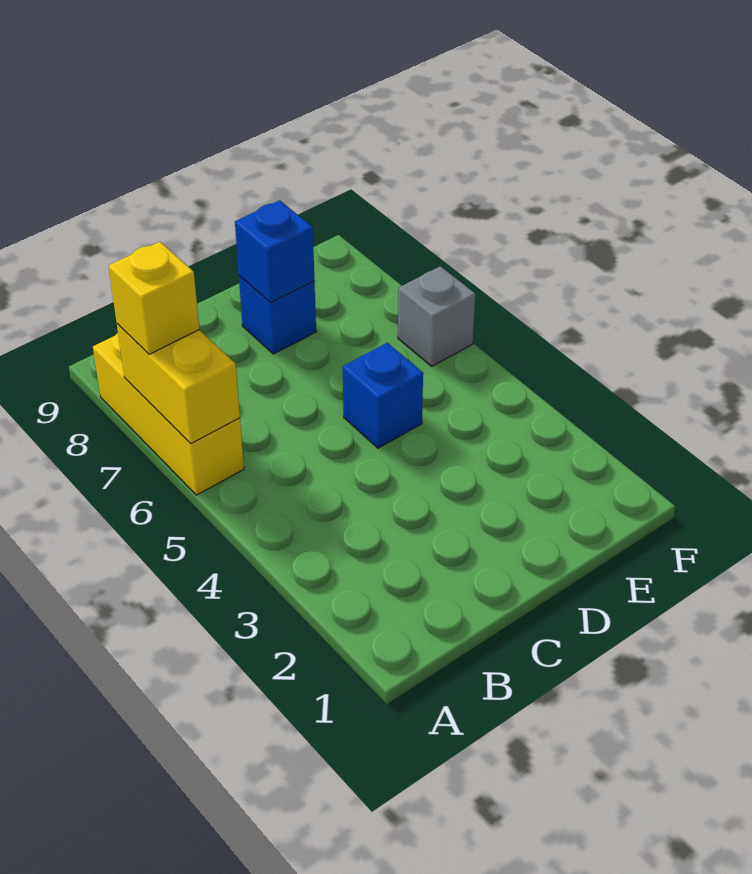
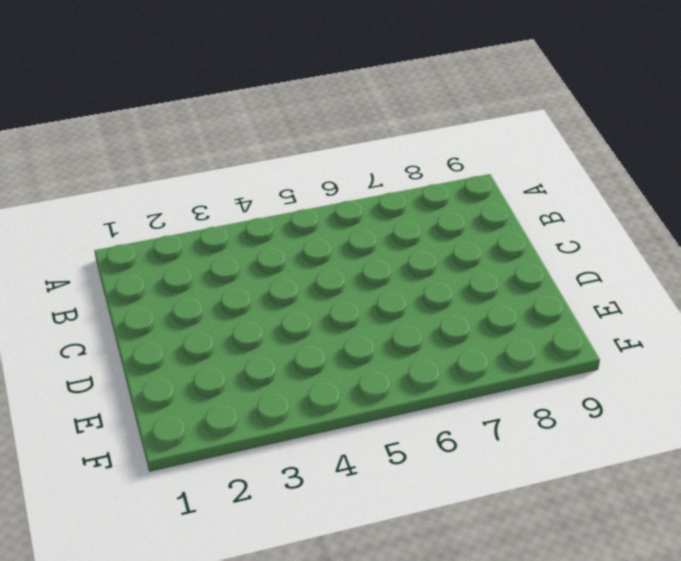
none -> yellow 1x3 brick [93,333,244,495]
none -> blue 1x1 brick [343,343,423,448]

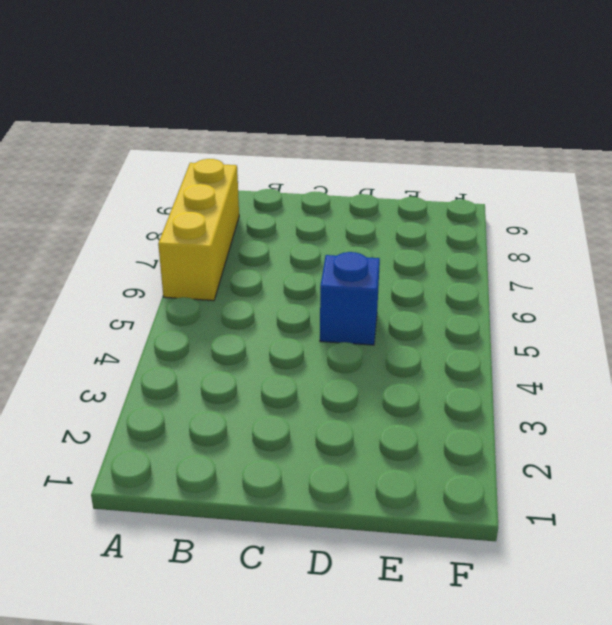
none -> blue 1x1 brick [239,276,316,354]
none -> grey 1x1 brick [398,266,475,366]

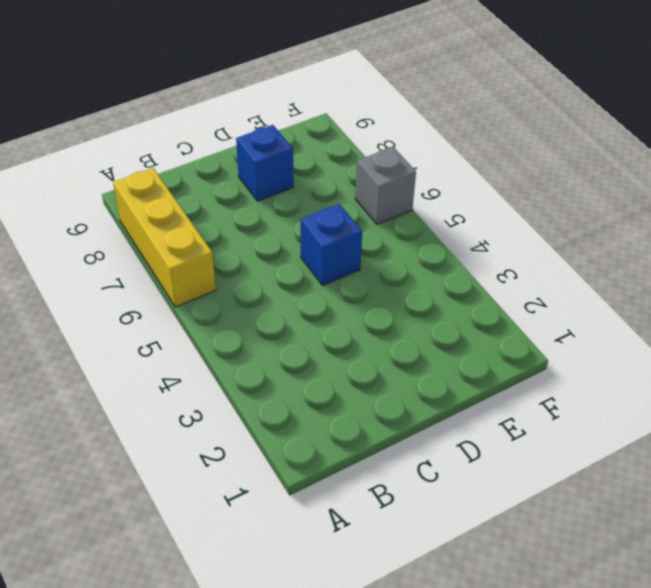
none -> yellow 1x2 brick [117,324,240,444]
none -> blue 1x1 brick [235,200,314,303]

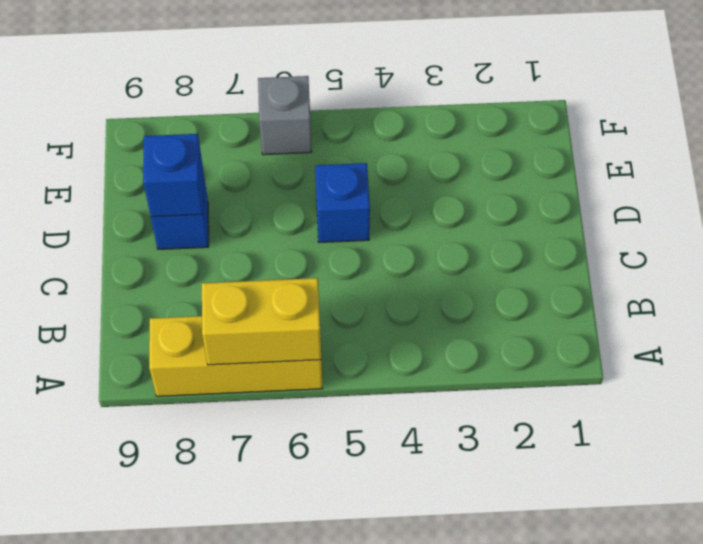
none -> yellow 1x1 brick [109,242,199,354]

